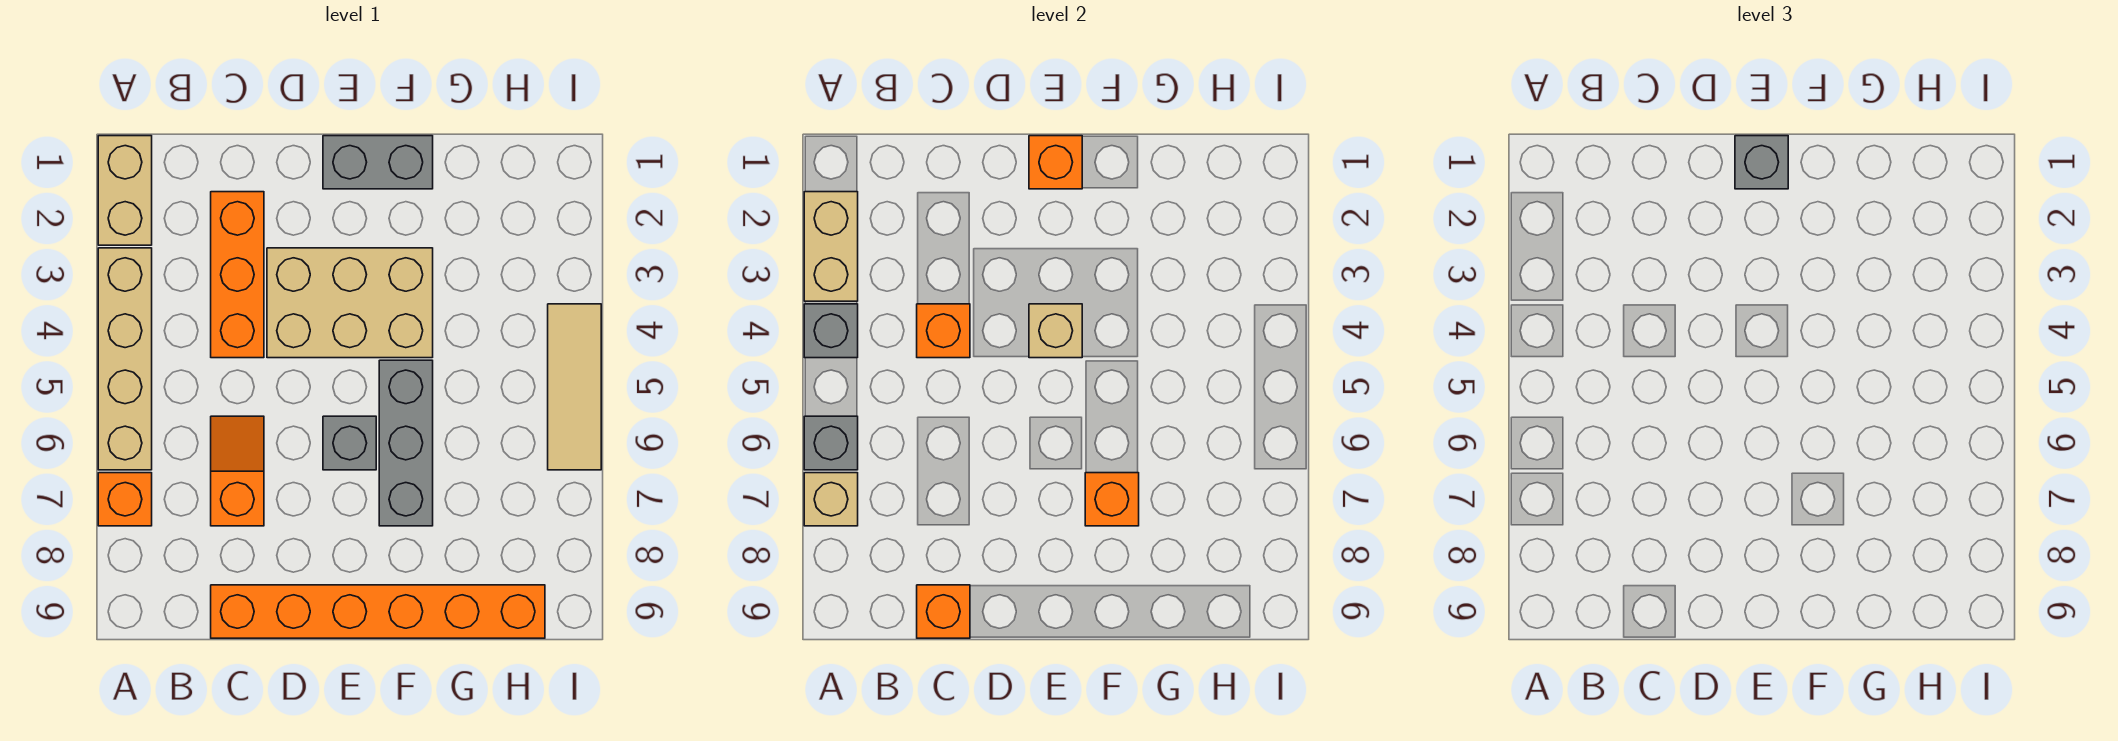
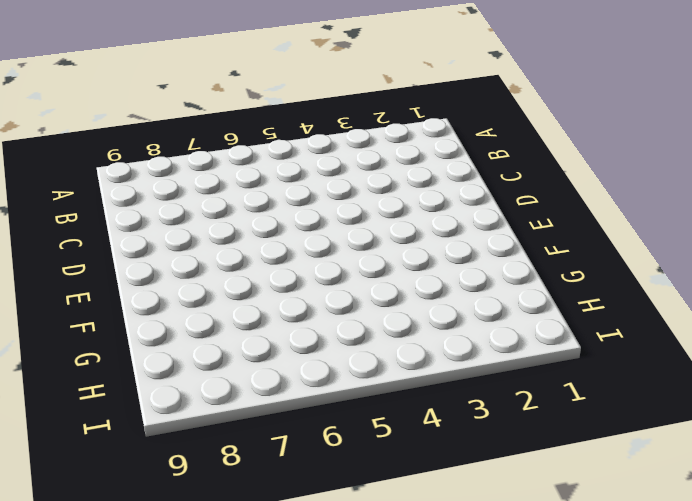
none -> tan 1x2 brick [98,136,152,245]
none -> tan 1x4 brick [98,248,152,470]
none -> orange 1x1 brick [98,473,152,526]

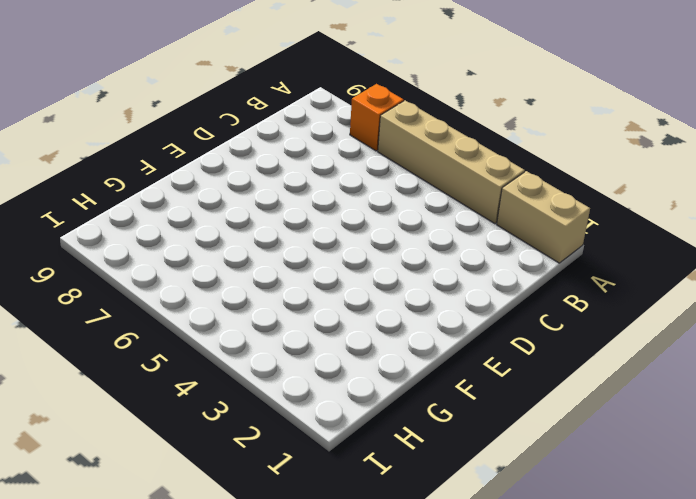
none -> orange 1x3 brick [211,192,264,358]
none -> orange 1x2 slope [211,416,264,526]
none -> orange 1x6 brick [211,585,545,638]

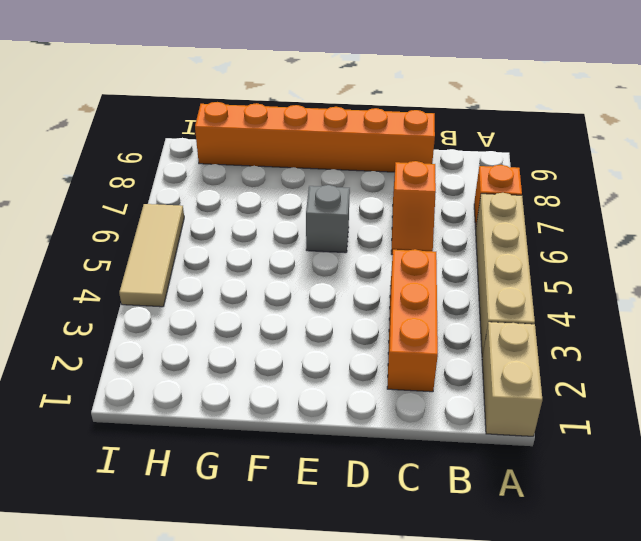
none -> tan 2x3 brick [267,248,433,358]
none -> grey 1x2 brick [323,136,433,189]
none -> grey 1x3 brick [379,360,433,526]

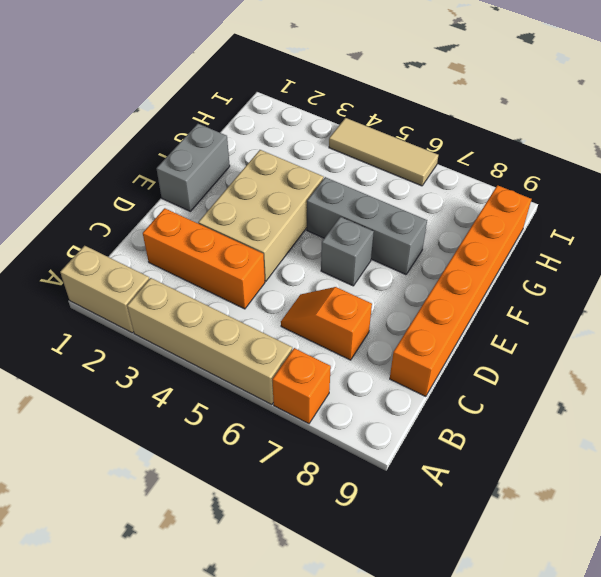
none -> tan 1x2 brick [804,192,858,301]
none -> grey 1x1 brick [804,304,858,358]
none -> grey 1x1 brick [804,416,858,470]

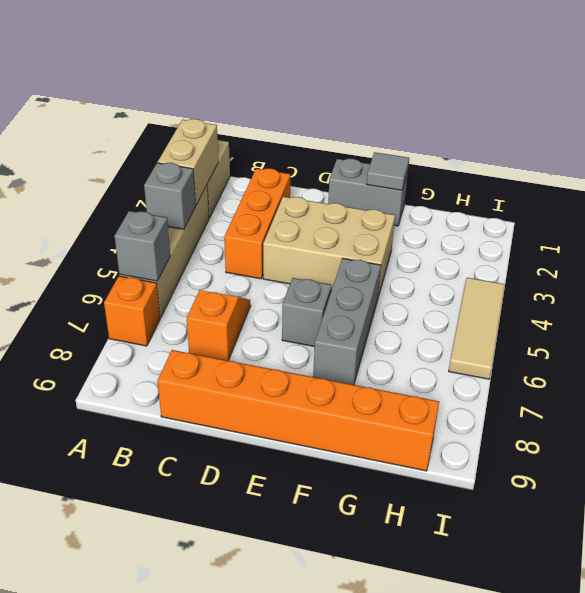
grey 1x1 tile [367,152,409,190] -> none
none -> tan 1x1 brick [804,473,858,526]
none -> orange 1x1 brick [917,304,970,358]
none -> orange 1x1 brick [917,585,970,638]

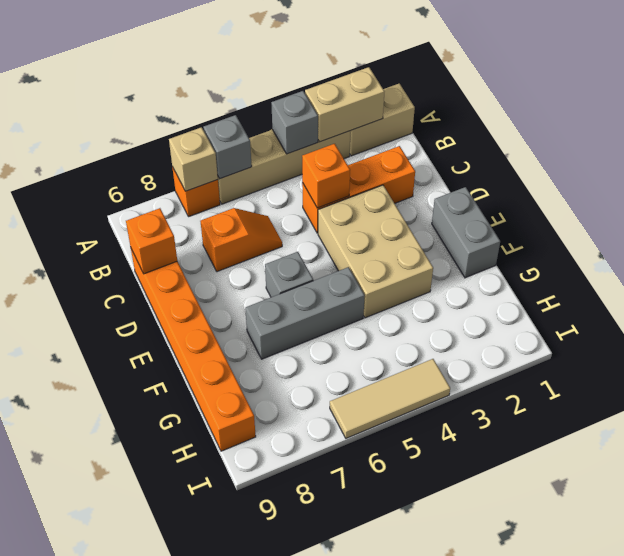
none -> orange 1x1 brick [1029,136,1082,189]
none -> tan 1x1 brick [1029,304,1082,358]
none -> orange 1x1 brick [1085,473,1139,526]

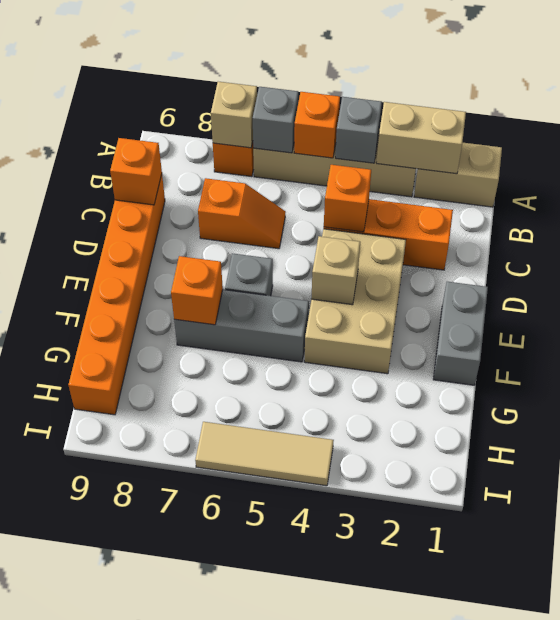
orange 1x1 brick [294,92,340,158] -> orange 1x1 brick moved to [1029,136,1082,189]
none -> grey 1x1 brick [1735,136,1788,189]

